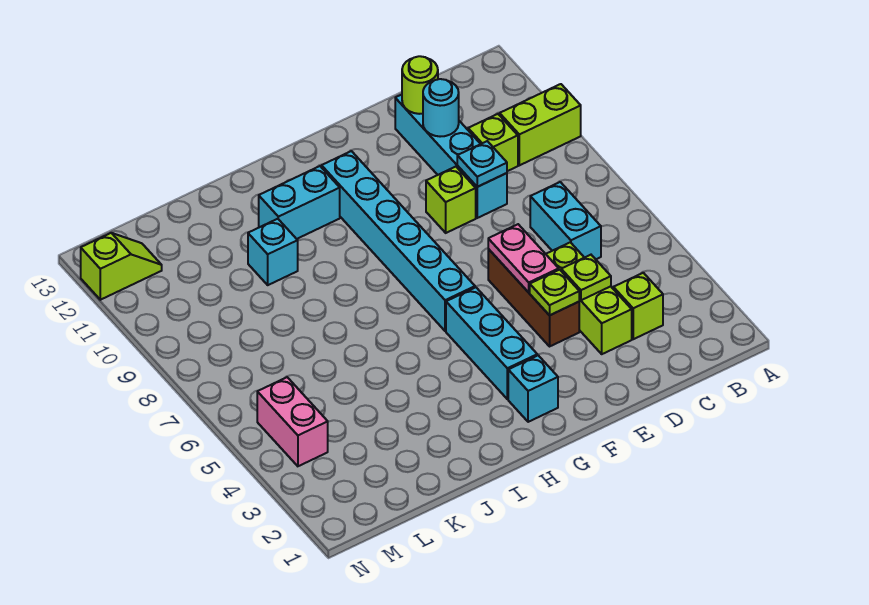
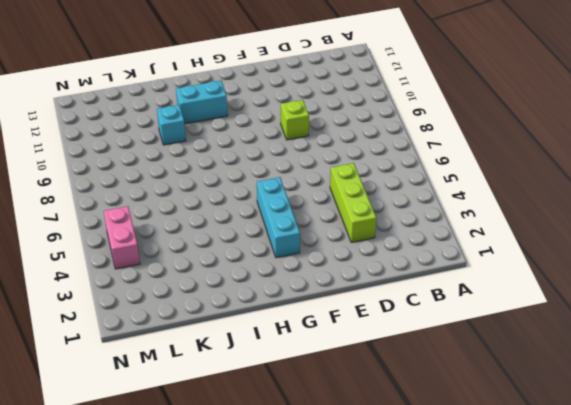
none -> lime 1x2 brick [500,84,581,165]
none -> lime 1x1 brick [613,273,663,339]
none -> cyan 1x2 brick [530,182,601,259]

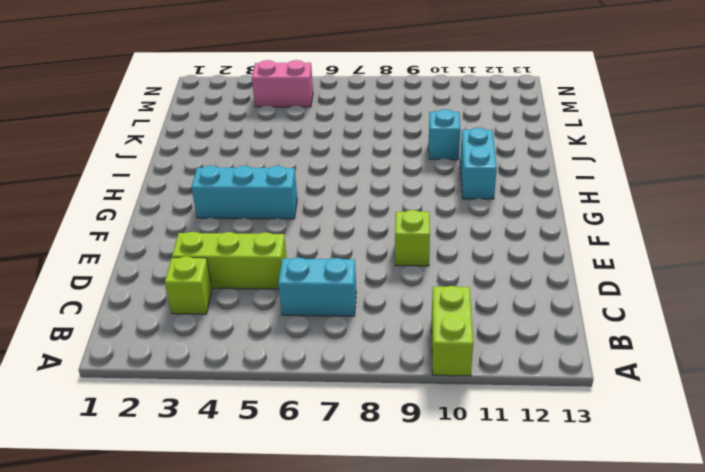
none -> lime 1x1 brick [468,114,518,171]
none -> cyan 1x4 brick [395,95,507,218]
none -> brown 1x3 brick [488,249,579,346]

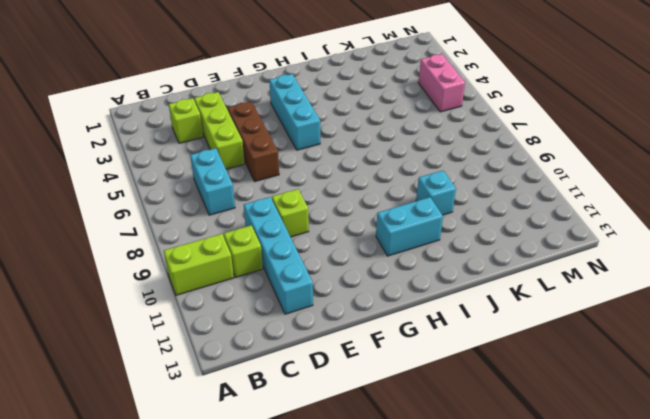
none -> cyan 1x1 brick [508,355,558,422]
none -> cyan 1x6 brick [322,151,475,331]
none -> lime 1x2 slope [81,233,162,300]

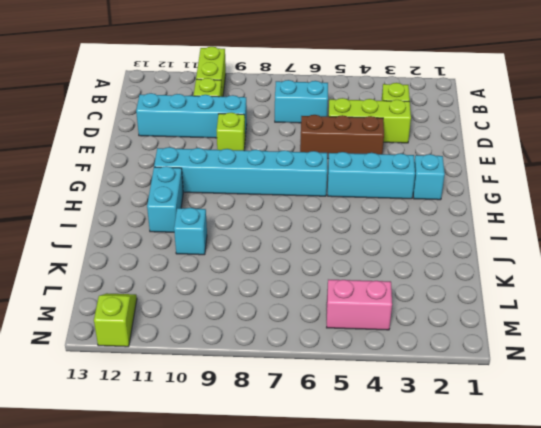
none -> lime 1x1 plate [561,255,611,300]
none -> cyan 1x1 plate [457,141,507,187]
none -> cyan 1x1 round brick [423,79,459,137]

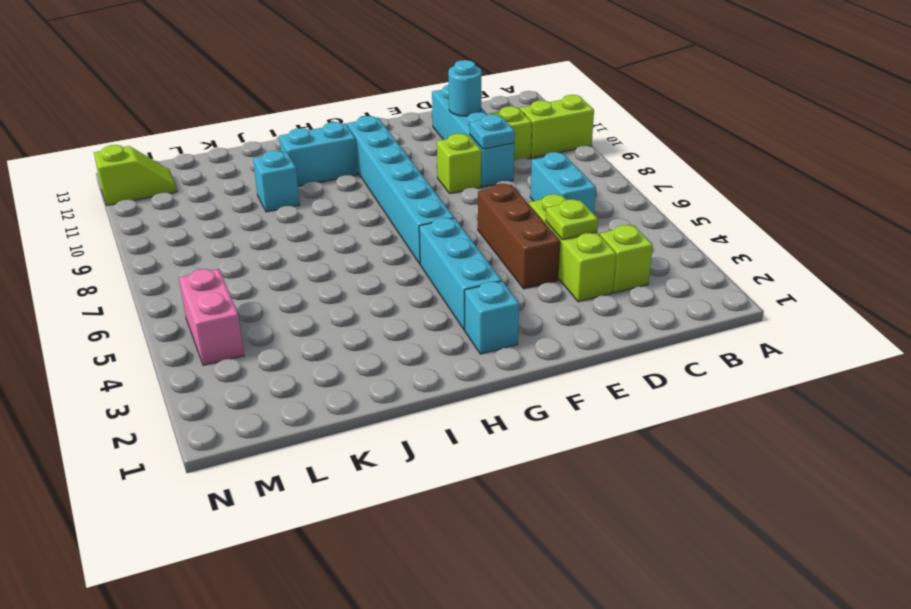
none -> lime 1x1 round brick [402,56,438,114]
none -> lime 1x1 plate [530,270,579,315]
none -> pink 1x2 plate [488,224,559,292]

